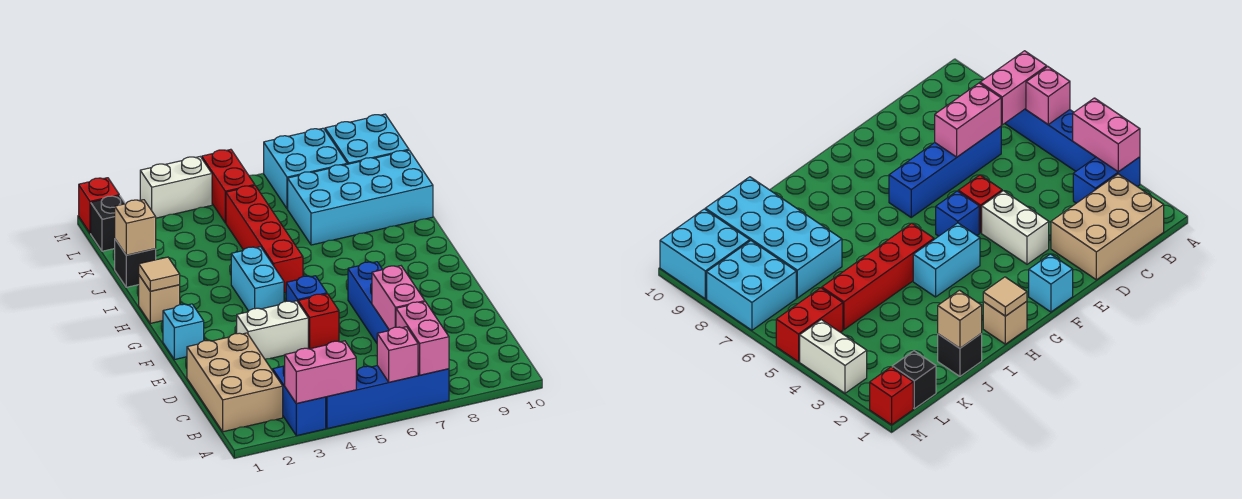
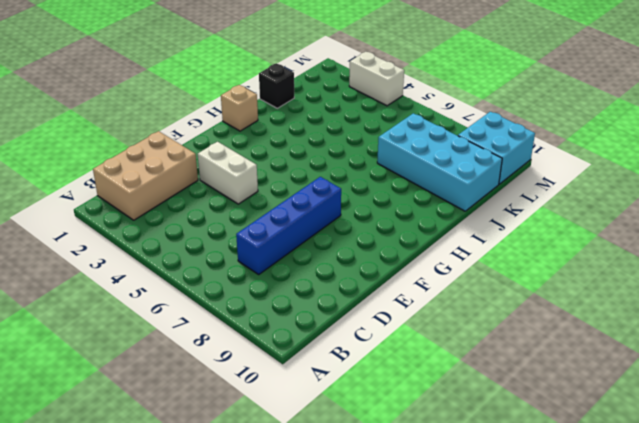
none -> blue 1x2 brick [273,366,326,436]
none -> blue 1x4 brick [326,366,449,429]
none -> red 1x1 brick [298,294,339,349]

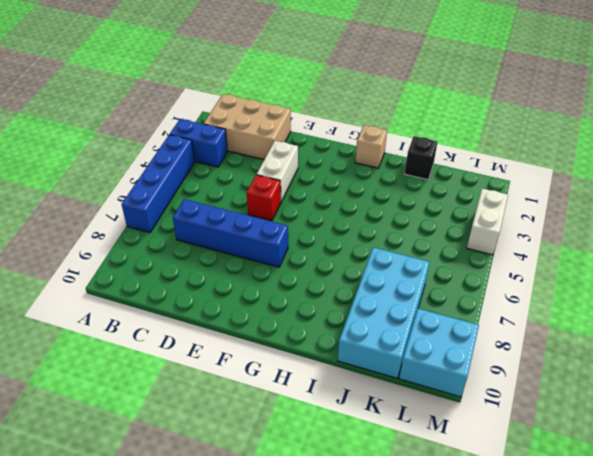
none -> cyan 1x1 brick [163,304,204,360]
none -> blue 1x1 brick [286,276,327,302]
none -> cyan 1x2 brick [231,247,284,311]

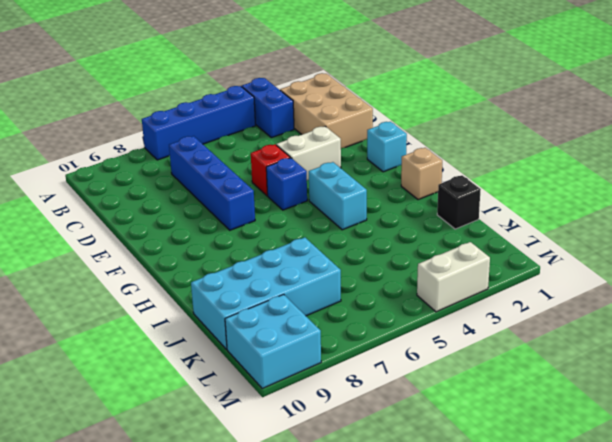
none -> red 1x4 brick [226,186,303,293]
none -> black 1x1 brick [91,196,125,251]
none -> red 1x2 brick [202,149,255,223]

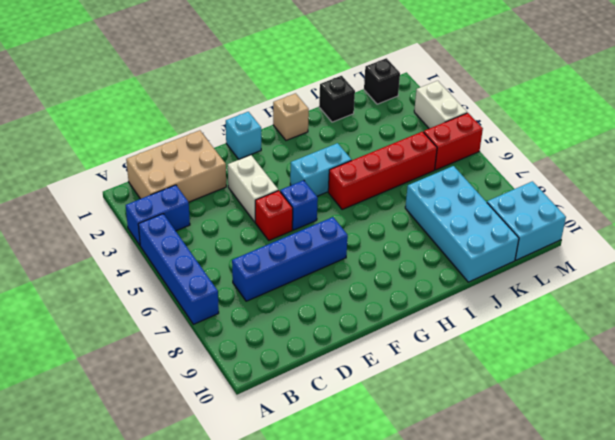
none -> cyan 2x2 brick [264,128,347,209]
none -> red 1x1 brick [79,178,119,233]
none -> pink 1x2 brick [285,341,356,404]

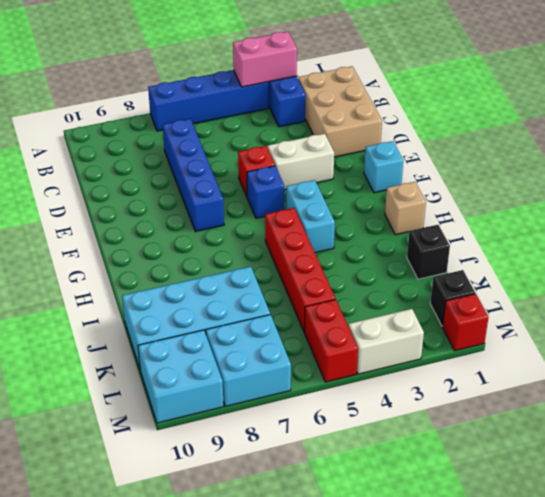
none -> pink 1x1 brick [377,327,418,382]
none -> pink 1x2 brick [396,302,449,375]
none -> pink 1x2 brick [372,266,425,330]

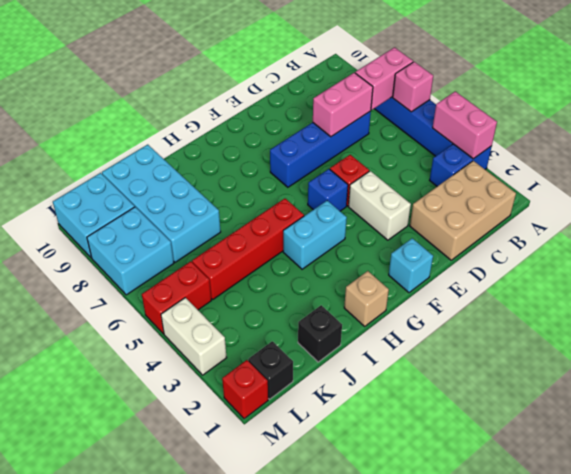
none -> tan 1x1 tile [139,257,180,291]
none -> tan 1x1 brick [115,200,156,255]

